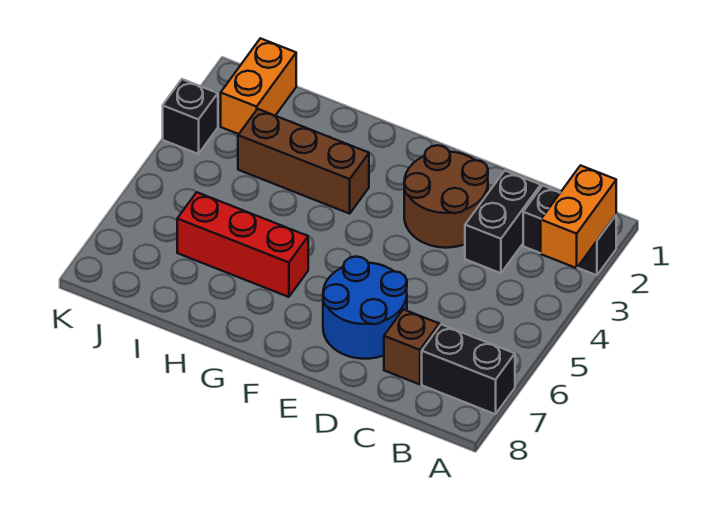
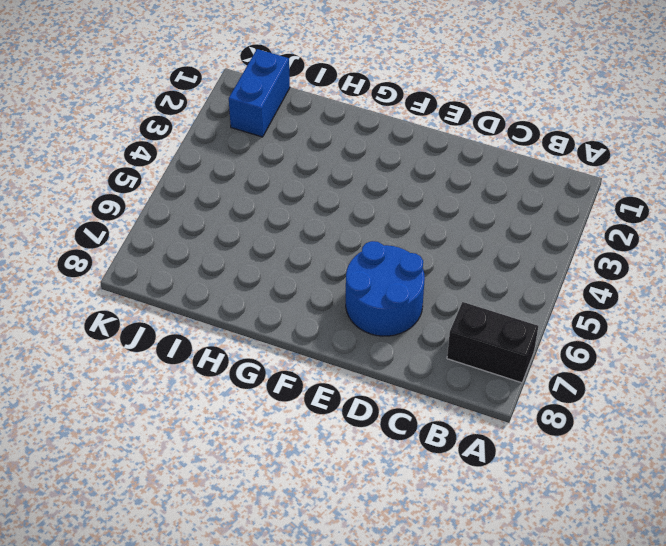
blue 1x2 brick [229,49,290,137] -> orange 1x2 brick [221,38,296,134]
none -> black 1x2 brick [523,185,616,275]
none -> black 1x2 brick [465,171,541,273]

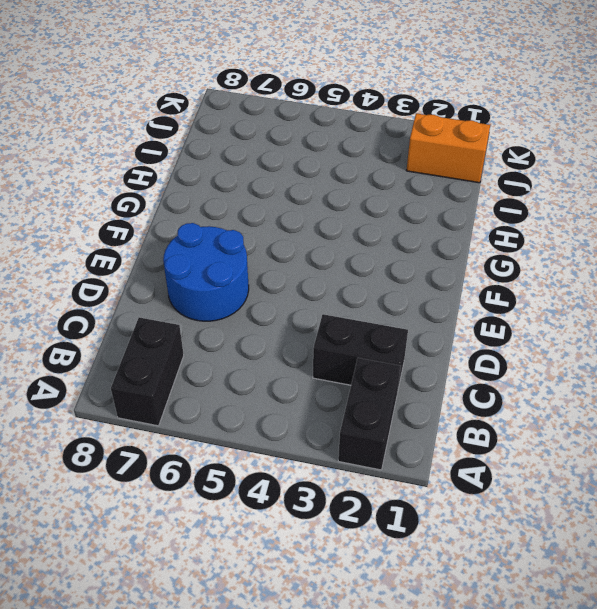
none -> brown 1x1 brick [384,309,439,384]
none -> brown 2x2 round brick [404,145,488,248]

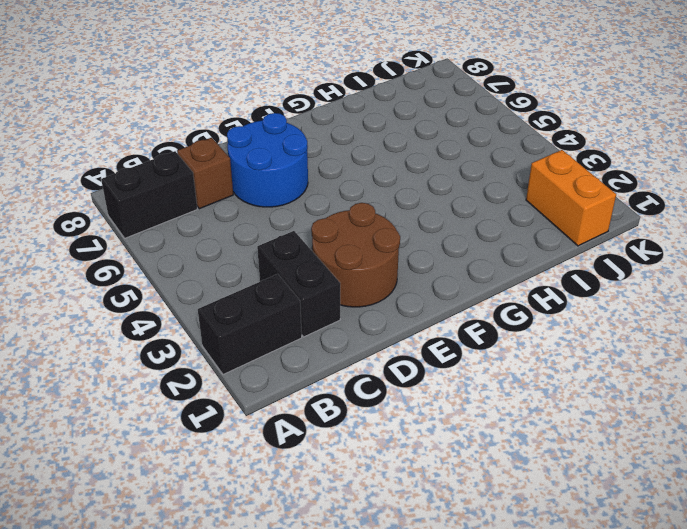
none -> brown 1x3 brick [238,109,369,214]
none -> red 1x3 brick [177,192,308,297]

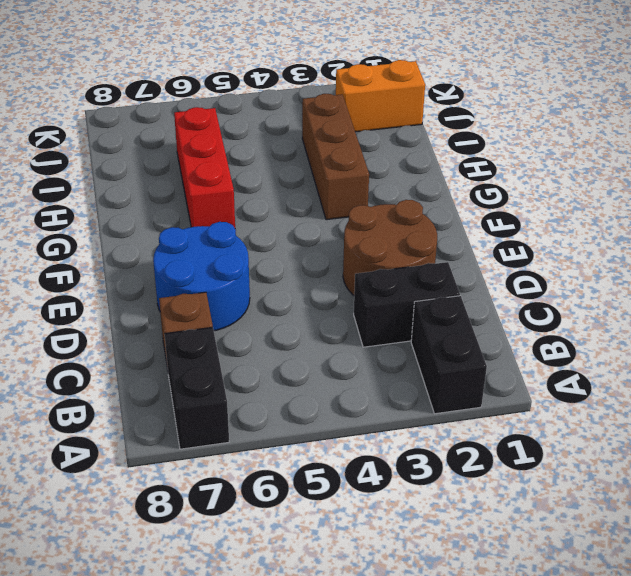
none -> black 1x1 brick [163,79,218,154]
none -> orange 1x2 brick [541,165,616,268]

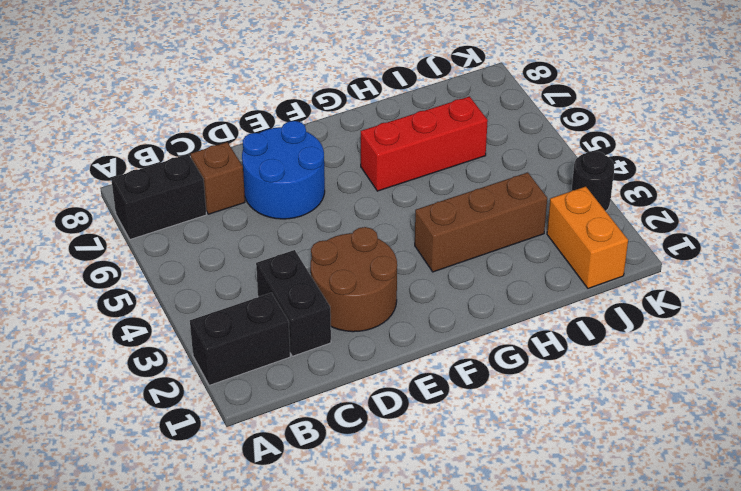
black 1x1 round brick [572,151,614,211] -> black 1x1 brick [163,79,218,154]
none -> orange 1x2 brick [541,165,616,268]

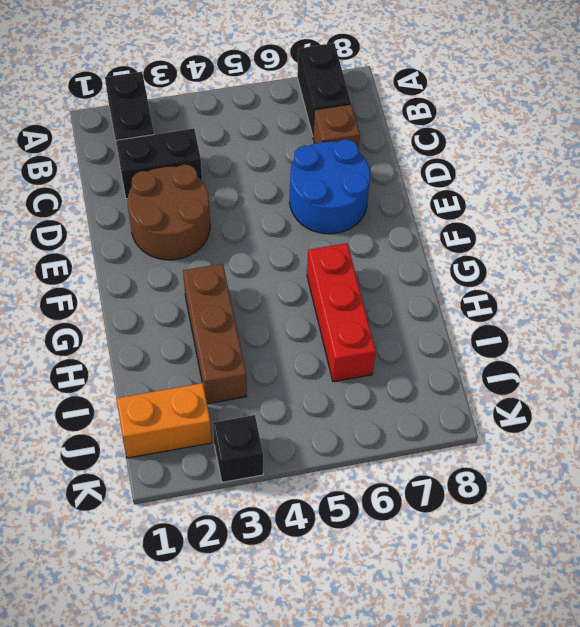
none -> orange 1x2 brick [541,165,616,268]

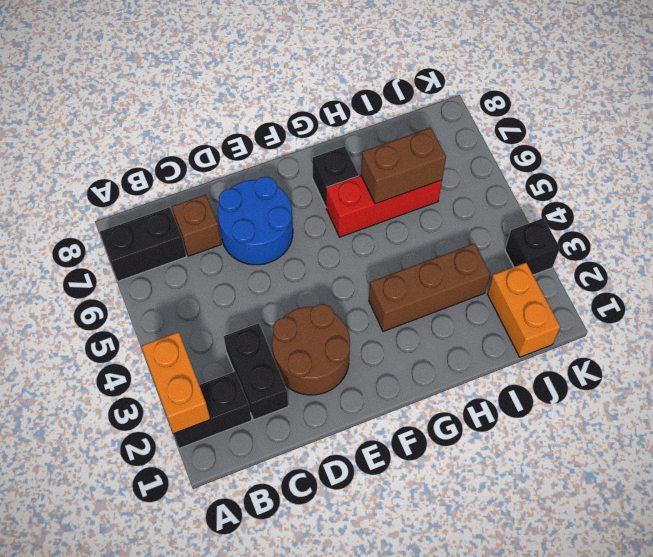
black 1x1 brick [312,146,359,207] -> none
brown 1x2 brick [361,128,446,204] -> none

